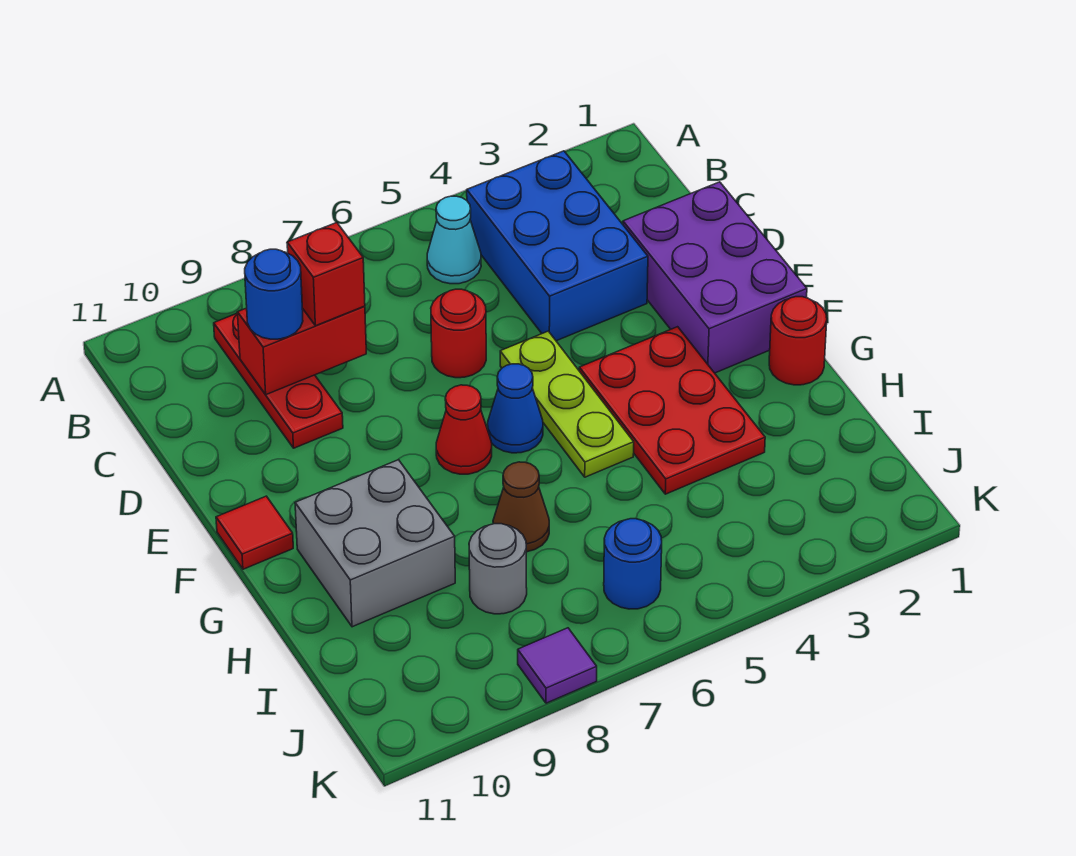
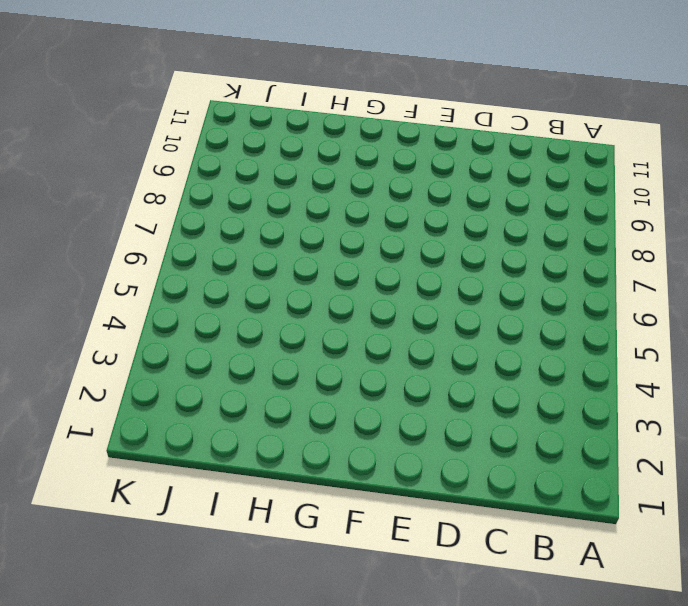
none -> blue 2x3 brick [467,151,648,341]
none -> cyan 1x1 cone [427,196,481,284]
none -> red 1x3 plate [214,313,343,448]

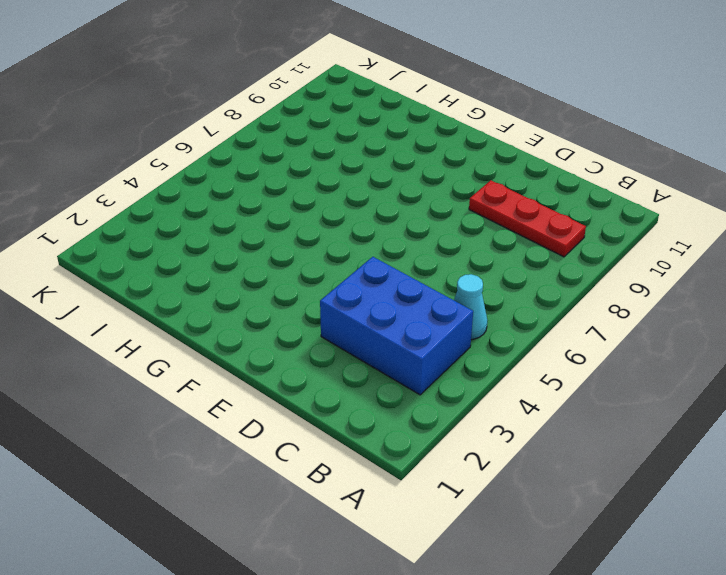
none -> purple 2x3 brick [623,182,807,373]
none -> red 1x1 round brick [431,289,486,378]
none -> lime 1x3 plate [500,331,634,477]

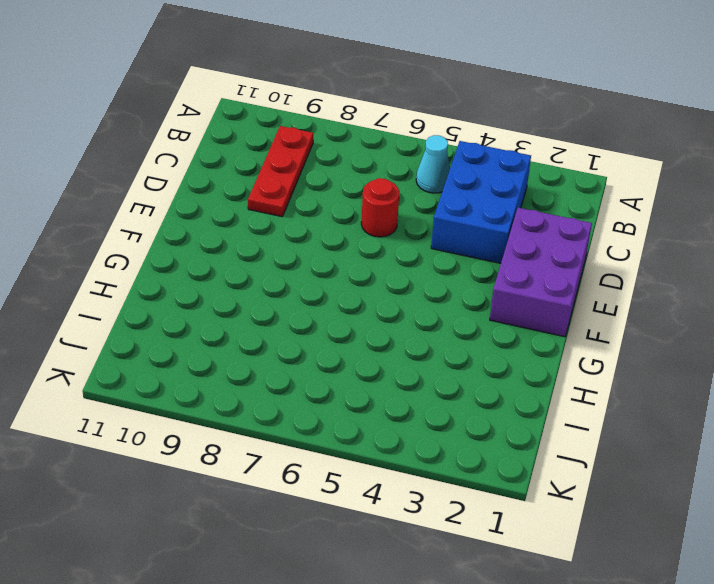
none -> lime 1x3 plate [500,331,634,477]
none -> red 2x3 plate [579,327,765,494]
none -> blue 1x1 cone [488,364,543,453]

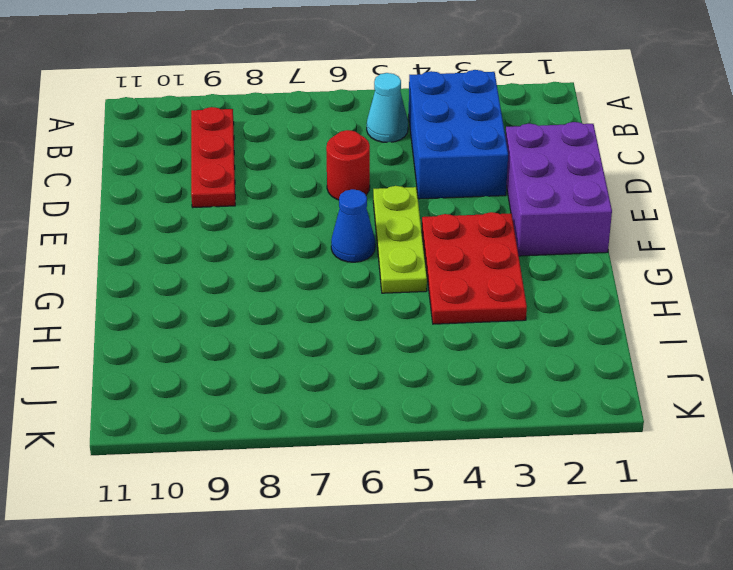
none -> red 1x1 cone [436,385,492,474]
none -> red 1x1 tile [216,496,293,569]
none -> red 1x1 round brick [769,297,827,385]

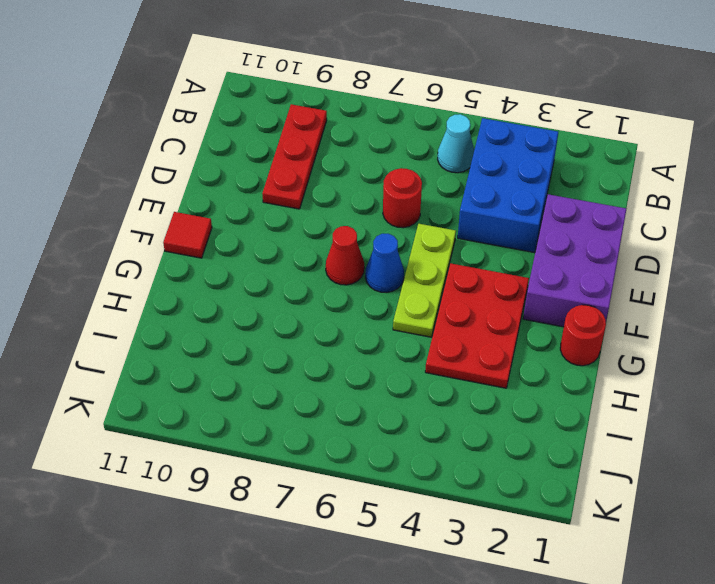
none -> grey 2x2 brick [295,460,455,627]
none -> brown 1x1 cone [493,462,549,552]
none -> grey 1x1 round brick [469,524,527,614]

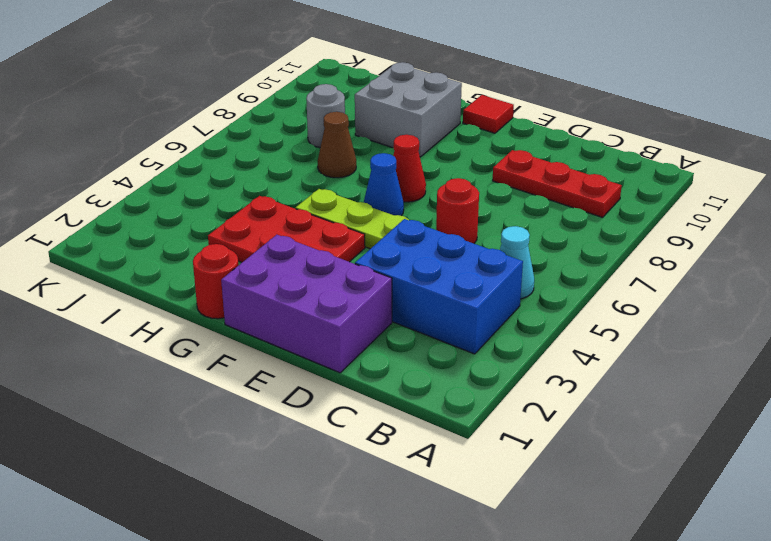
none -> blue 1x1 round brick [604,519,662,609]
none -> purple 1x1 tile [518,628,597,703]
none -> red 1x2 brick [237,306,366,395]

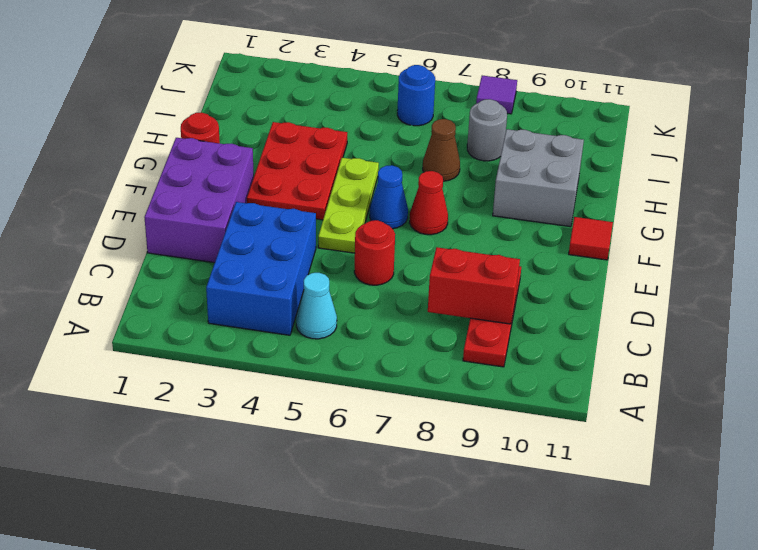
none -> red 1x1 brick [287,223,365,326]
none -> blue 1x1 round brick [245,249,303,339]

